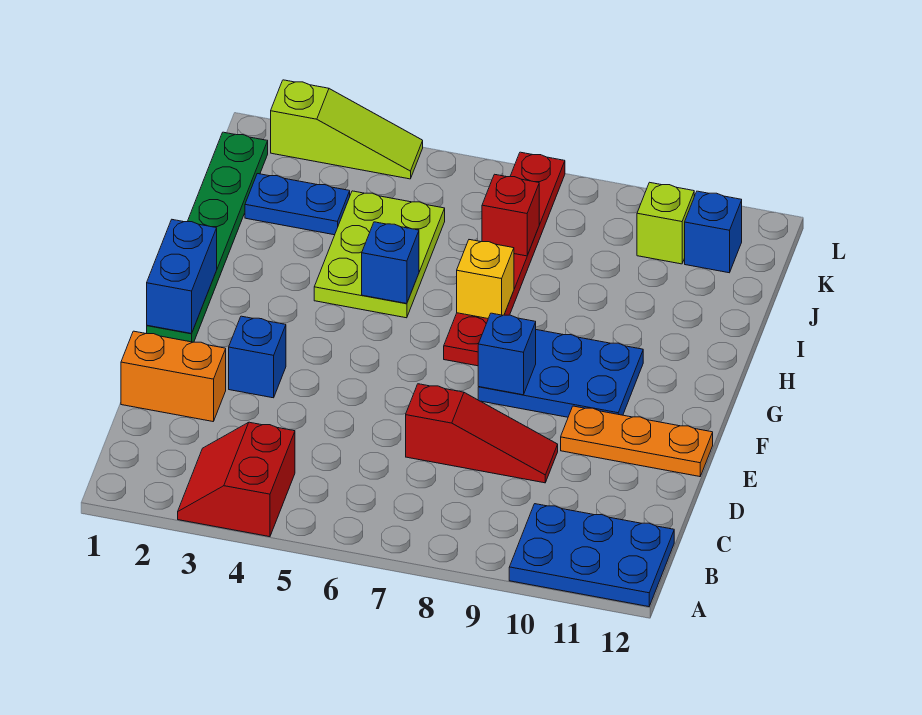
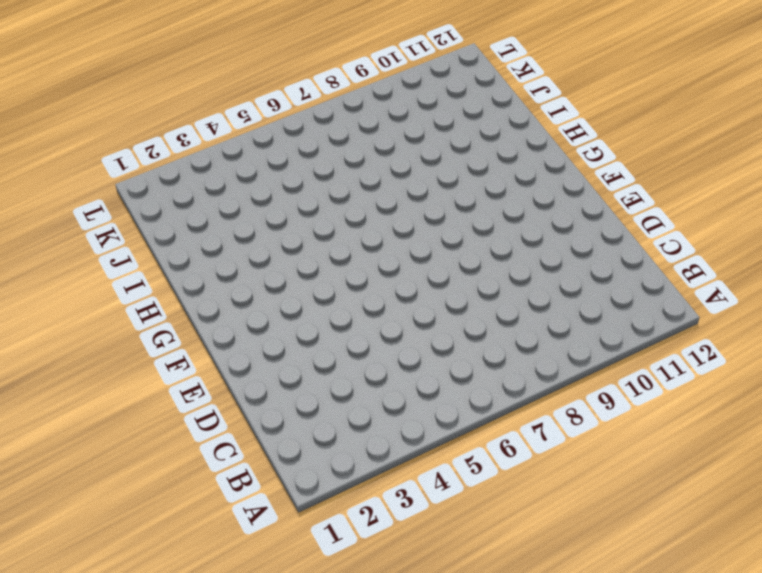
none -> red 2x2 slope [178,422,295,537]
none -> blue 2x3 plate [509,504,674,607]
none -> orange 1x2 brick [121,331,226,421]

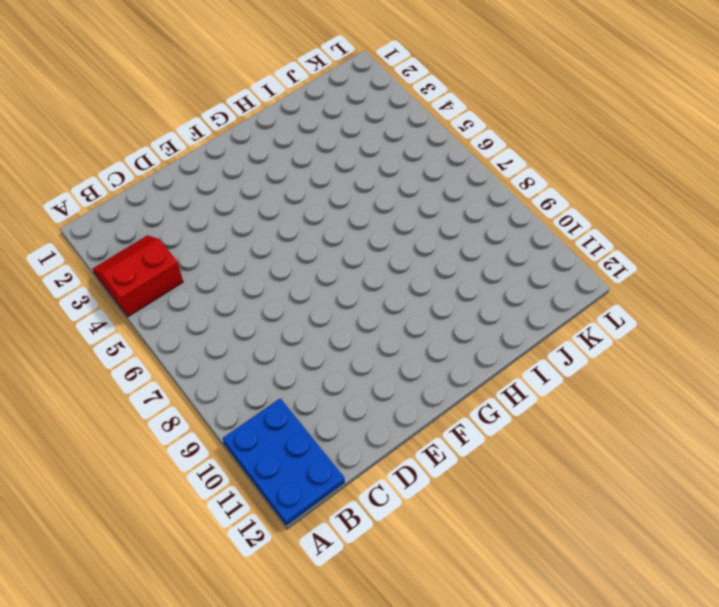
none -> orange 1x2 brick [121,331,226,421]
none -> red 1x3 slope [406,384,558,483]
none -> blue 1x1 brick [229,316,286,398]

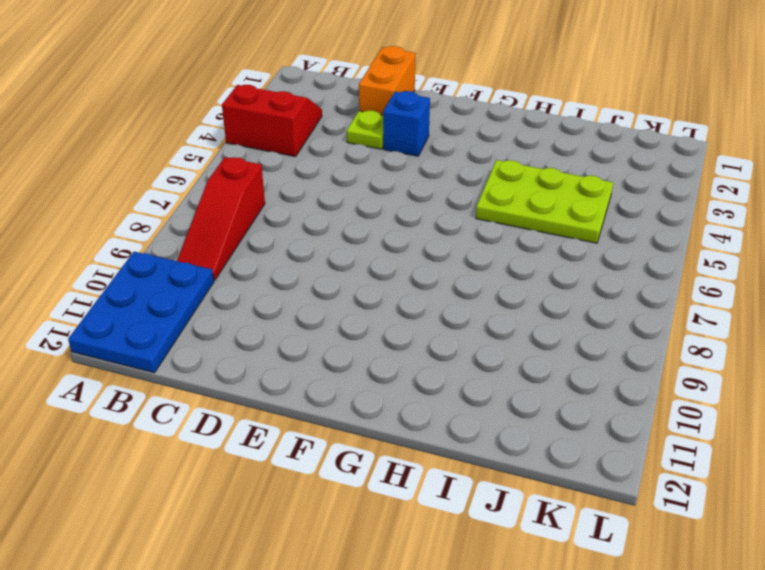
red 1x3 slope [177,157,265,281] -> red 1x3 slope moved to [406,384,558,483]
lime 1x1 plate [347,111,383,149] -> none
none -> orange 1x3 plate [561,406,713,477]
none -> green 1x6 plate [147,132,268,342]
none -> blue 2x3 plate [478,330,643,417]

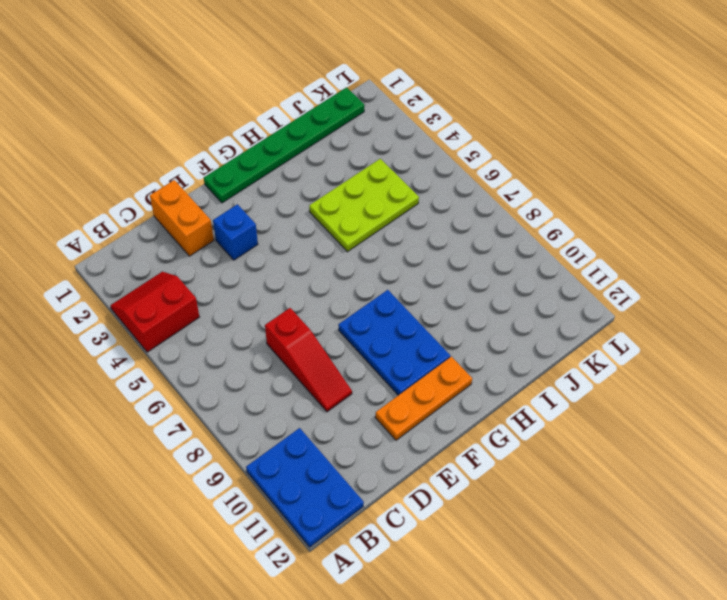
orange 1x3 plate [375,357,472,440] -> orange 1x3 plate turned to [561,406,713,477]
none -> red 1x6 plate [444,152,565,366]
none -> blue 1x2 plate [245,174,350,235]
none -> lime 1x1 brick [637,182,694,264]

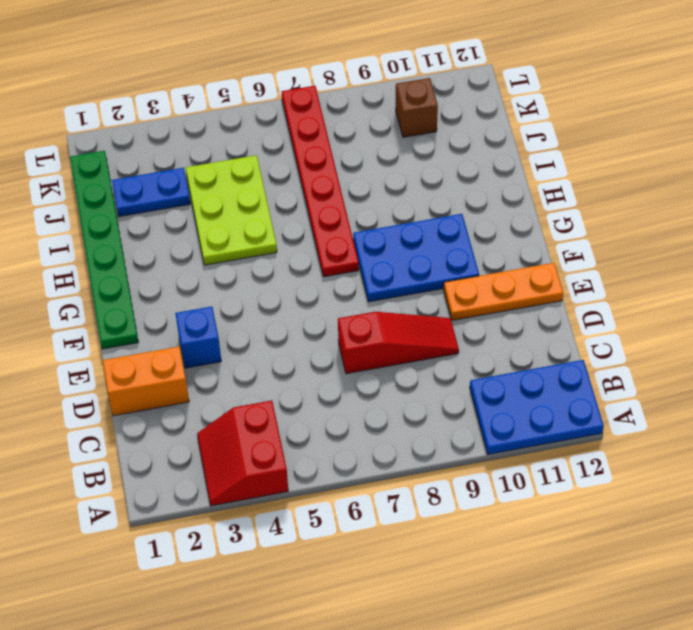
brown 1x1 brick [396,78,438,137] -> lime 1x1 brick [637,182,694,264]
none -> blue 1x1 brick [685,191,742,273]
none -> lime 1x3 slope [271,80,423,179]
none -> blue 1x2 brick [147,220,217,334]

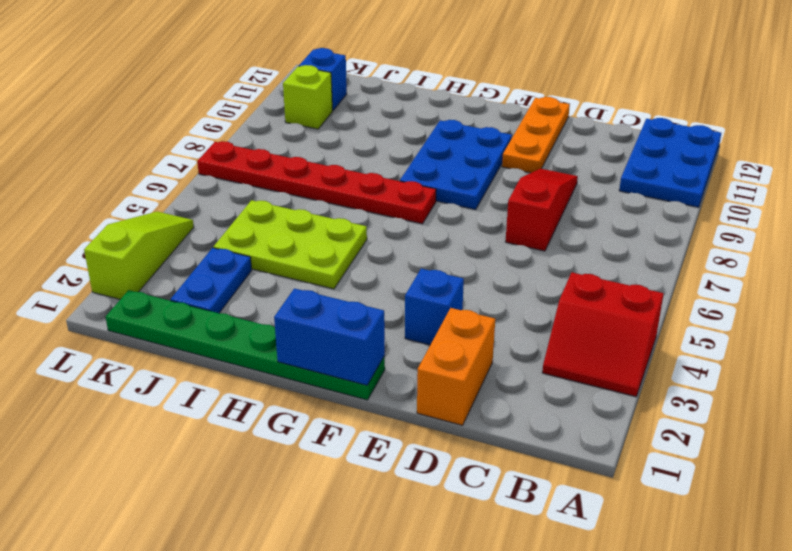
none -> blue 1x1 brick [478,313,536,395]
none -> blue 1x1 brick [362,222,419,304]
none -> yellow 1x1 brick [457,240,514,318]

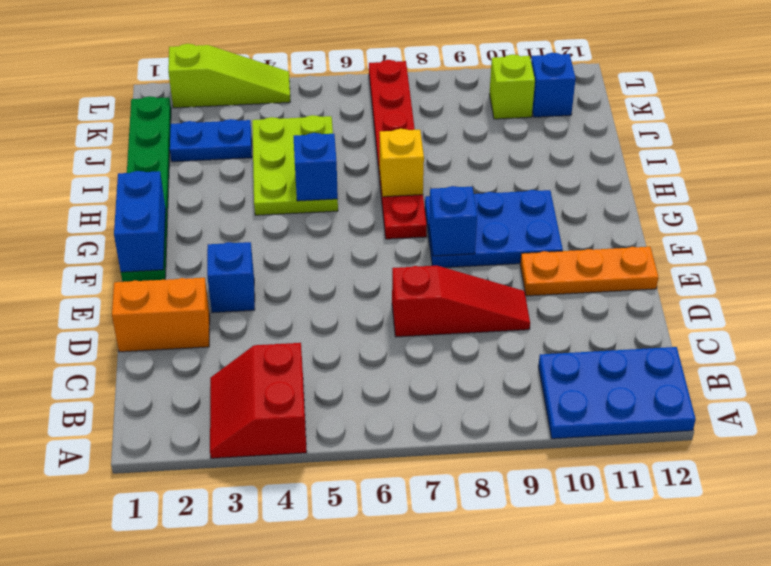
none -> red 1x1 brick [482,174,539,256]

